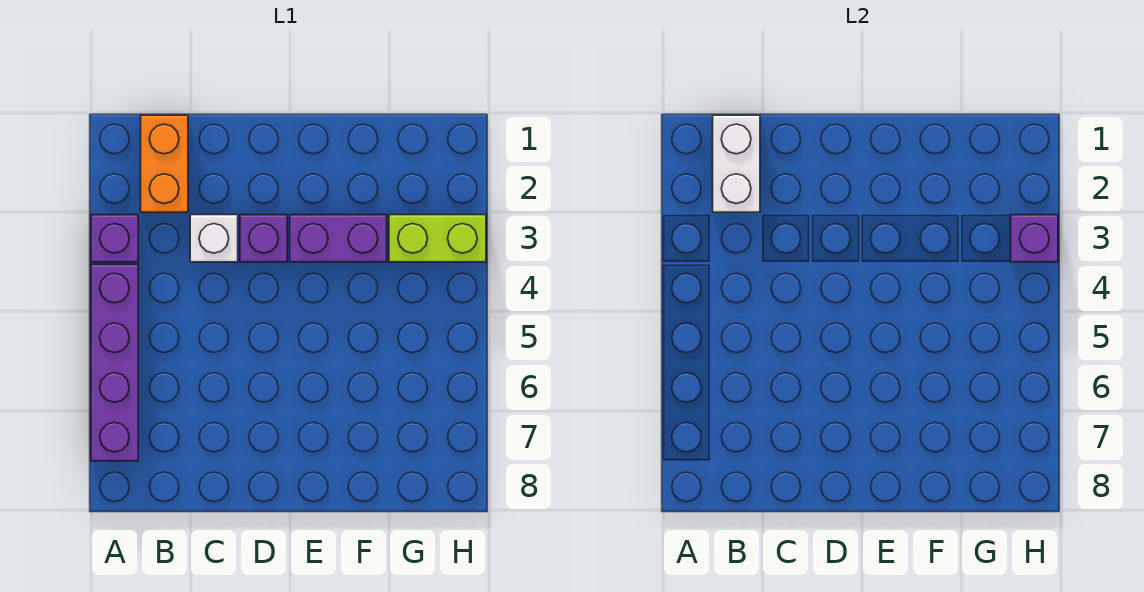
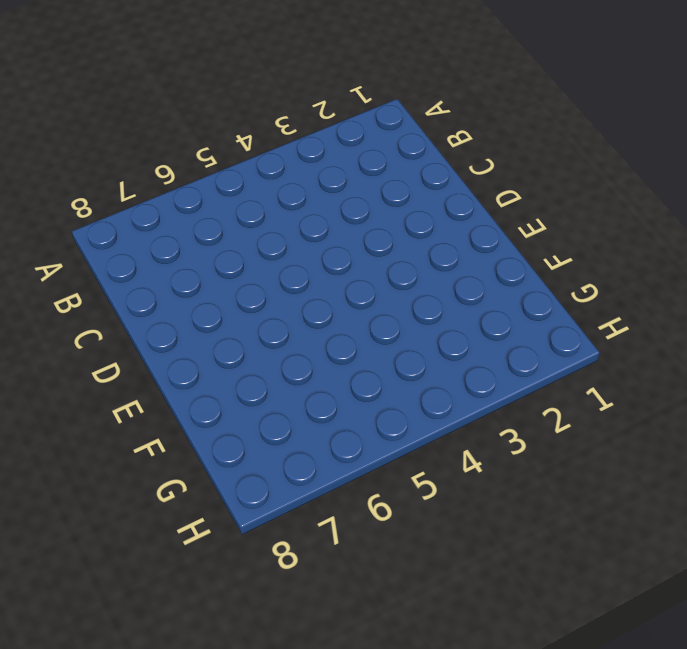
none -> purple 1x1 brick [91,215,138,262]
none -> purple 1x4 brick [91,264,138,461]

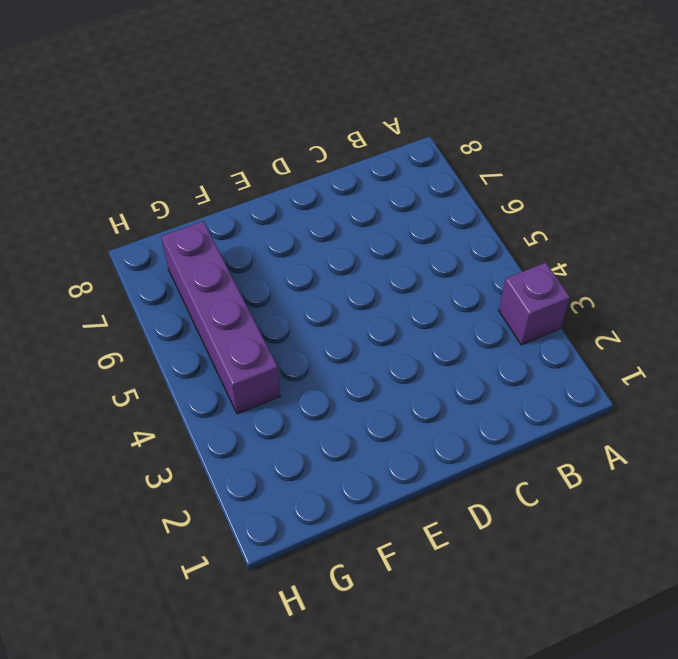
purple 1x4 brick [161,221,280,414] -> purple 1x4 brick moved to [91,264,138,461]
none -> orange 1x2 brick [141,115,188,212]
none -> white 1x1 brick [190,215,238,262]

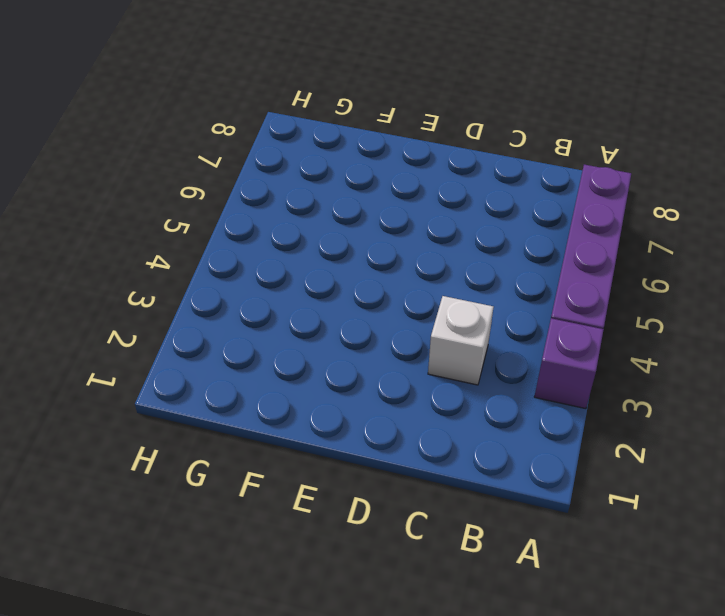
none -> orange 1x2 brick [141,115,188,212]
none -> purple 1x1 brick [240,215,287,262]

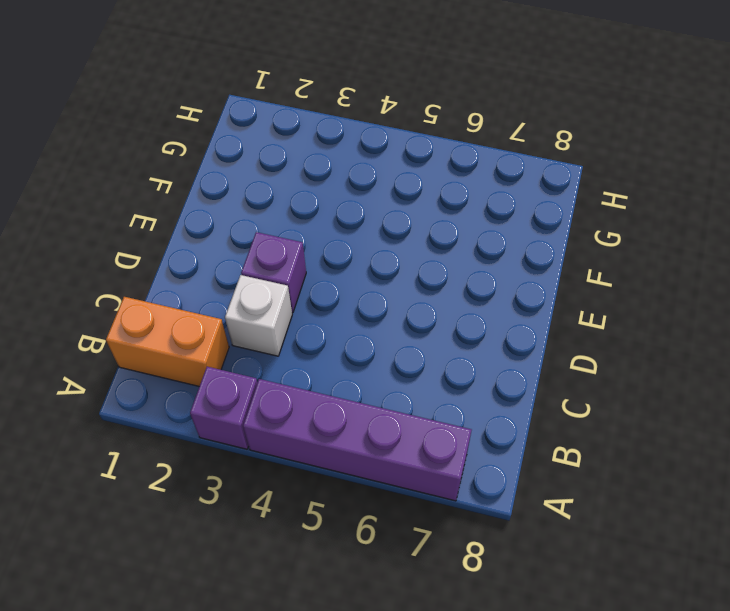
none -> purple 1x2 brick [290,215,387,262]
none -> lime 1x2 brick [389,215,486,262]

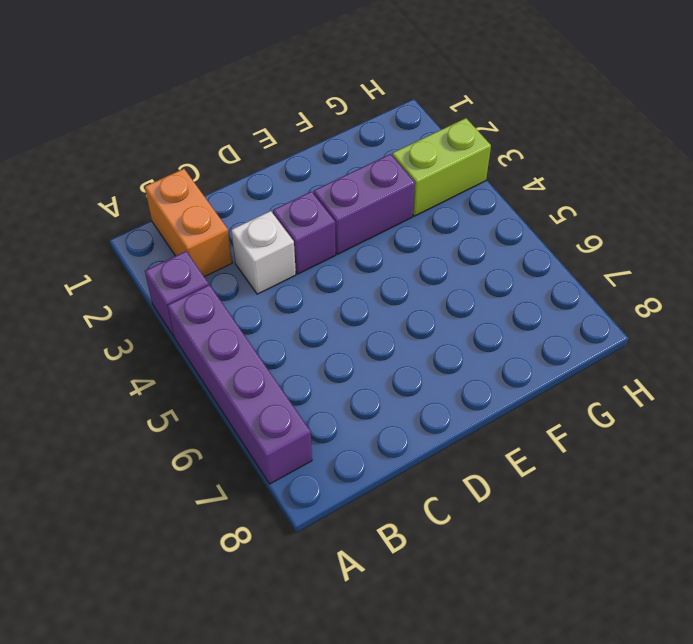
none -> white 1x2 brick [713,115,760,212]
none -> purple 1x1 brick [1011,215,1058,262]

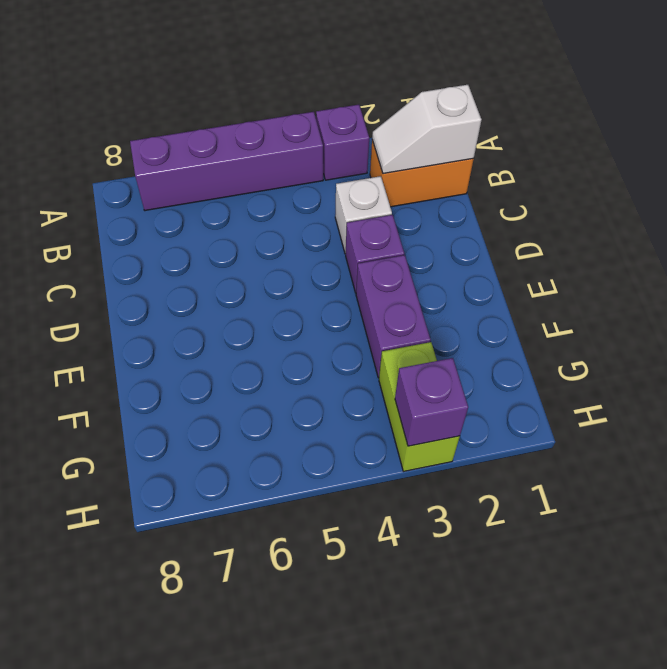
white 1x2 slope [372,85,481,174] -> white 1x2 brick [713,115,760,212]

